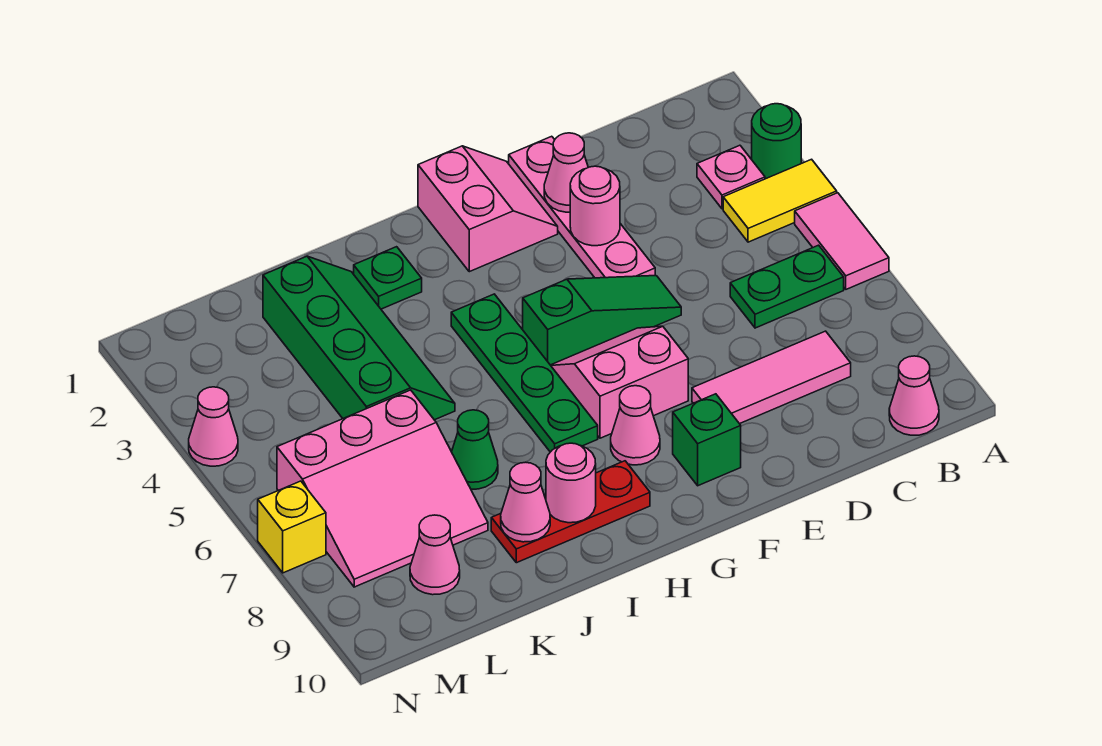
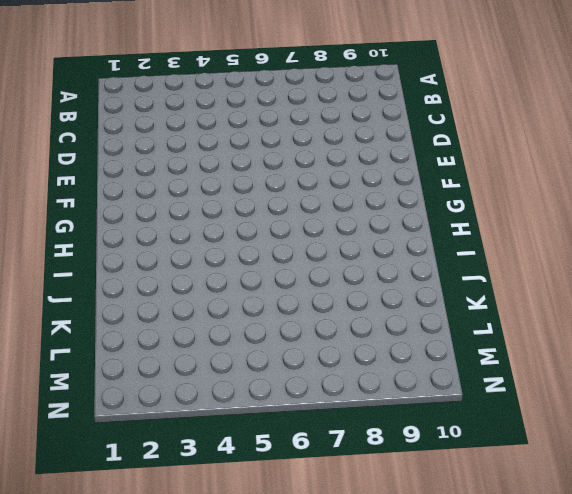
none -> green 1x1 round brick [752,104,801,179]
none -> yellow 1x2 tile [723,159,837,242]
none -> pink 1x2 tile [795,193,889,289]

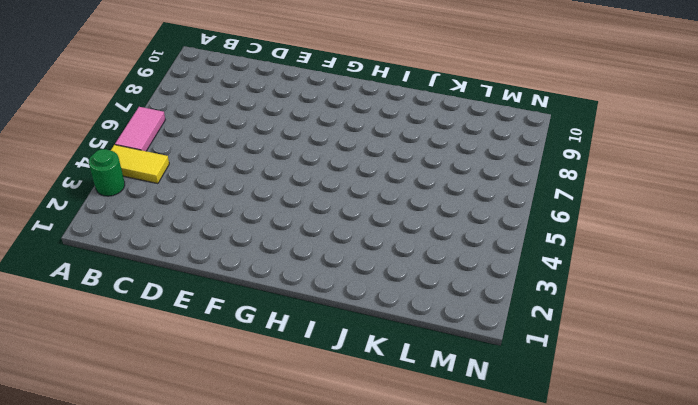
none -> pink 1x1 plate [697,145,765,209]
none -> green 1x2 plate [730,245,844,328]
none -> pink 1x1 cone [889,356,939,435]

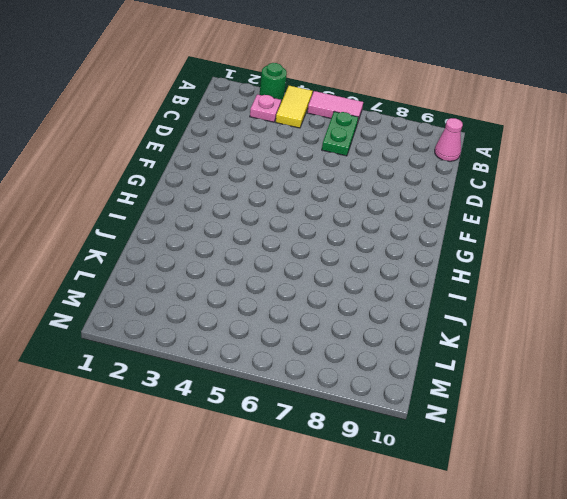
none -> pink 1x3 tile [692,331,851,424]
none -> pink 1x4 plate [509,136,655,278]
none -> green 1x3 slope [523,276,681,365]

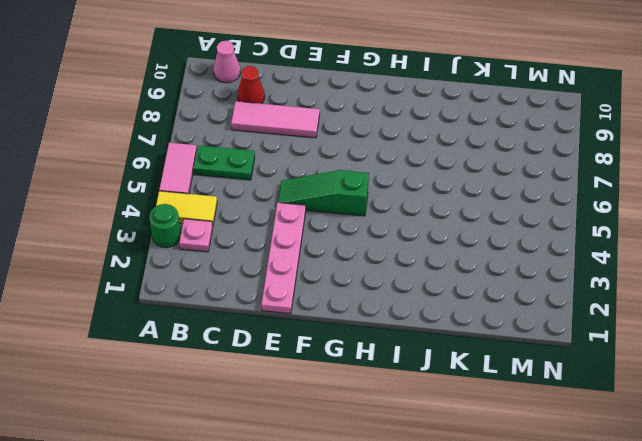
red 1x1 cone [238,66,265,104] -> none
none -> pink 2x2 slope [418,146,558,272]
none -> pink 2x2 slope [551,326,688,438]
none -> green 1x1 brick [673,394,741,486]

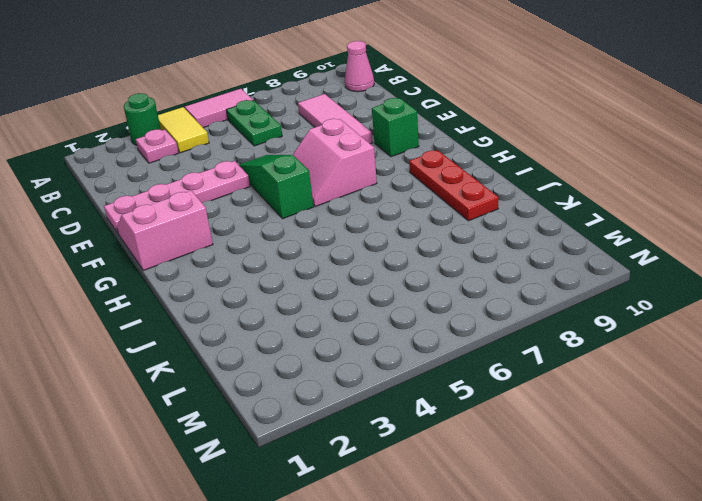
none -> pink 1x1 cone [611,386,660,465]
none -> green 1x4 plate [451,294,598,452]
none -> green 1x1 plate [354,247,422,309]

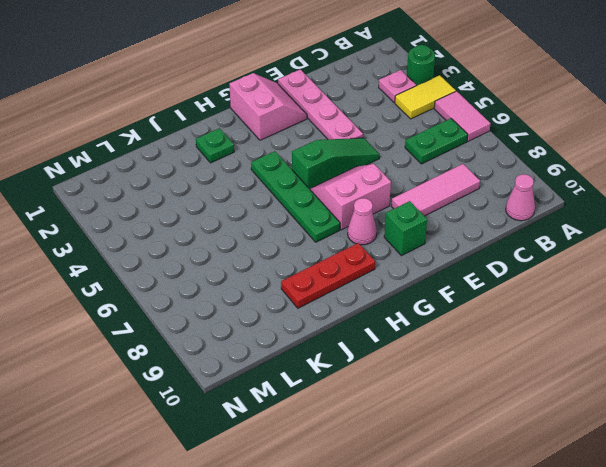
none -> green 2x4 slope [263,256,455,420]
none -> green 1x1 cone [452,410,498,489]
none -> pink 3x3 slope [277,390,488,587]

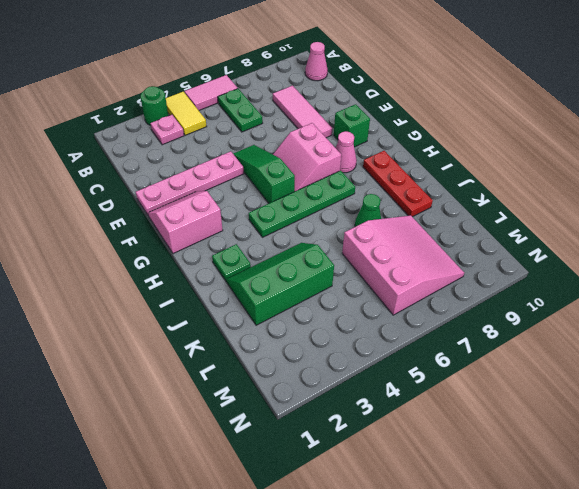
green 2x3 slope [227,243,334,325] -> green 2x4 slope [263,256,455,420]
none -> pink 1x1 cone [410,515,460,595]
none -> pink 1x1 cone [189,387,238,466]
none -> yellow 1x1 brick [258,481,326,573]

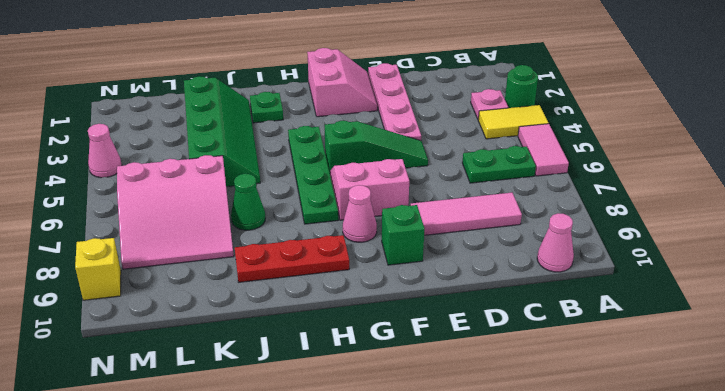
yellow 1x1 brick [75,238,121,300] -> yellow 1x1 brick moved to [258,481,326,573]
none -> pink 1x1 cone [410,515,460,595]
none -> pink 1x1 cone [544,133,588,212]
none -> pink 1x1 round brick [570,166,620,246]

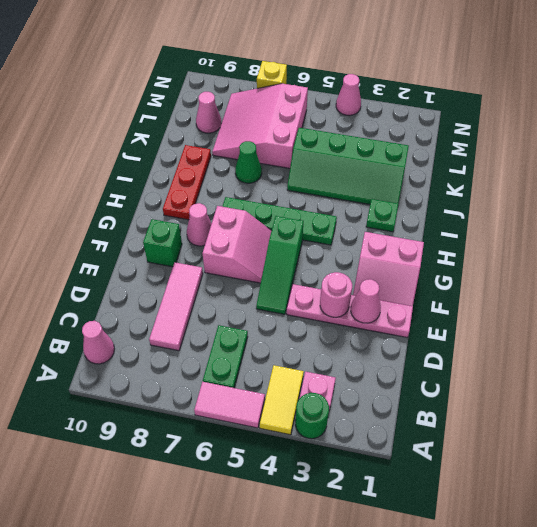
none -> pink 1x1 round brick [546,443,596,523]
none -> pink 1x1 cone [501,462,550,542]

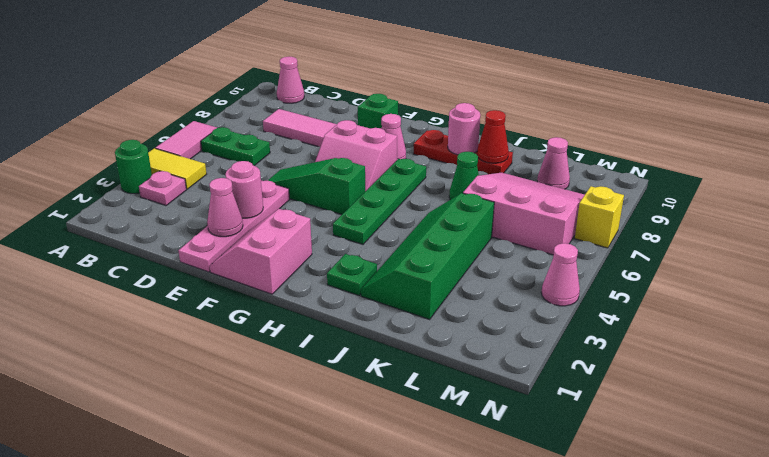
red 1x1 cone [477,110,509,163] -> pink 1x1 cone [501,462,550,542]

